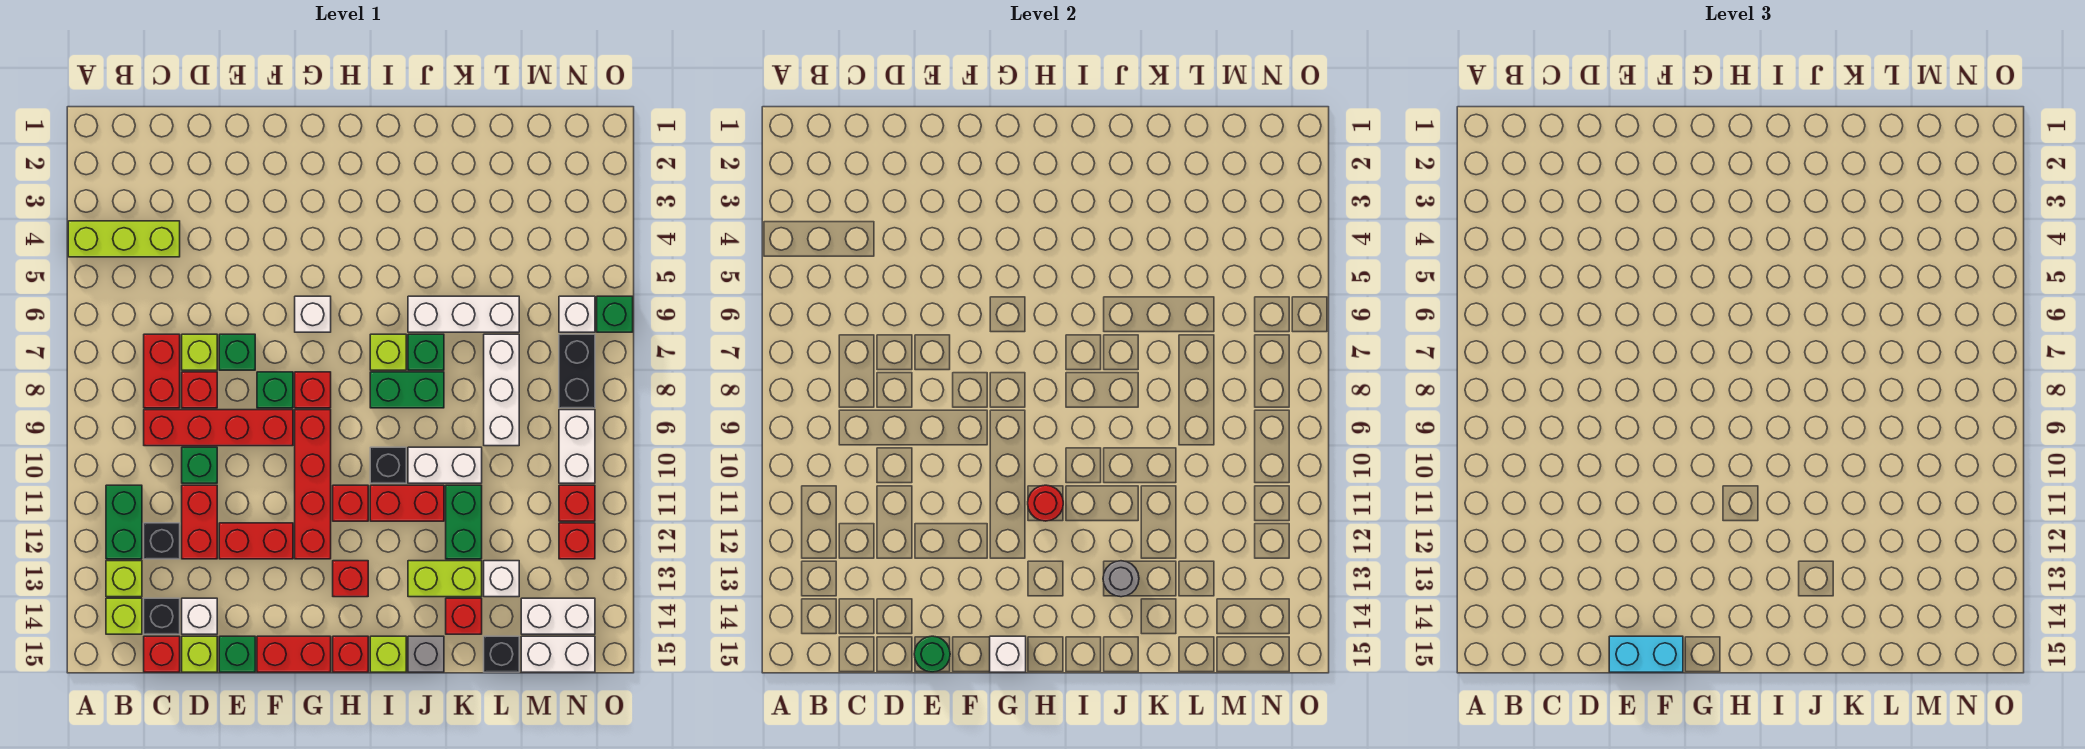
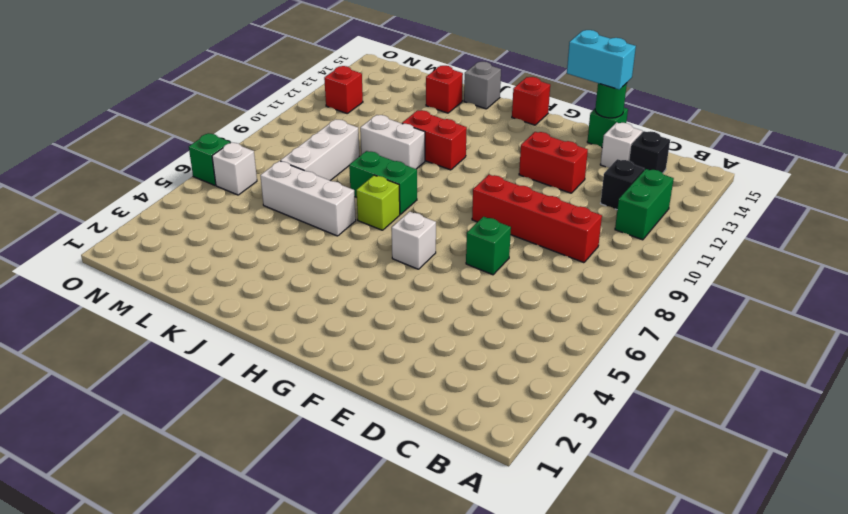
none -> lime 1x3 brick [68,221,180,257]
none -> lime 1x1 brick [106,561,142,597]
none -> lime 1x1 brick [106,598,142,634]
none -> red 1x2 brick [144,334,180,408]

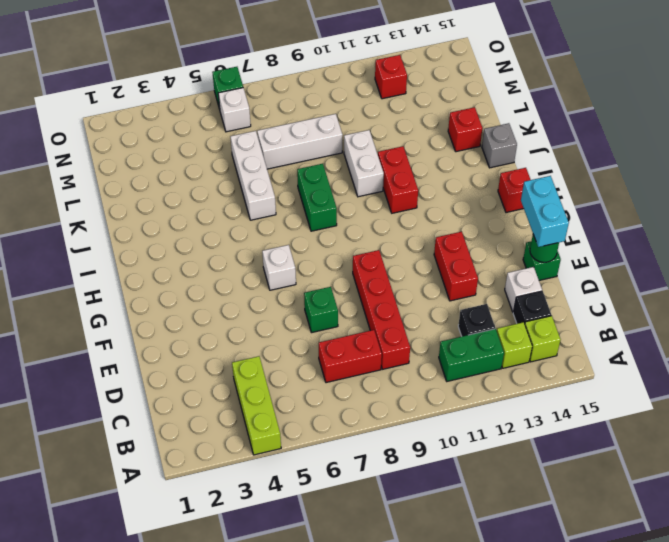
none -> red 1x1 brick [144,636,180,672]
none -> lime 1x1 brick [182,334,217,370]
none -> red 1x1 brick [182,372,217,408]
none -> green 1x1 brick [182,447,217,483]

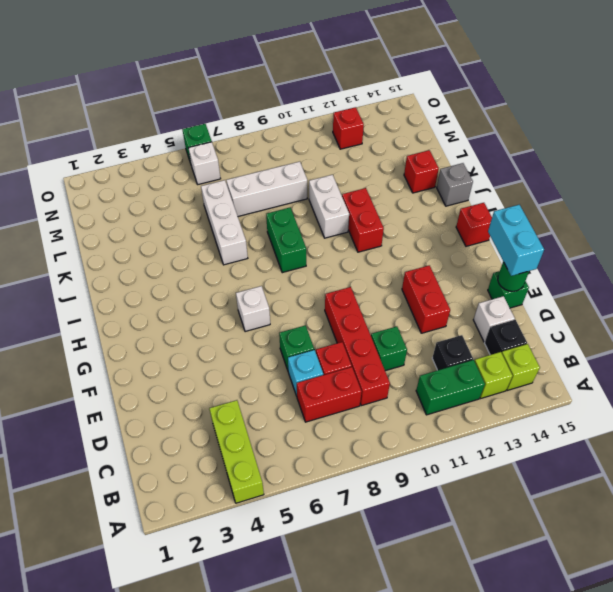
cyan 1x1 brick [288,350,323,396] -> lime 1x1 brick [182,334,217,370]
none -> red 1x1 brick [144,636,180,672]
none -> red 1x2 brick [182,485,217,559]
none -> lime 1x1 brick [182,636,217,672]
none -> green 1x1 brick [257,372,293,408]

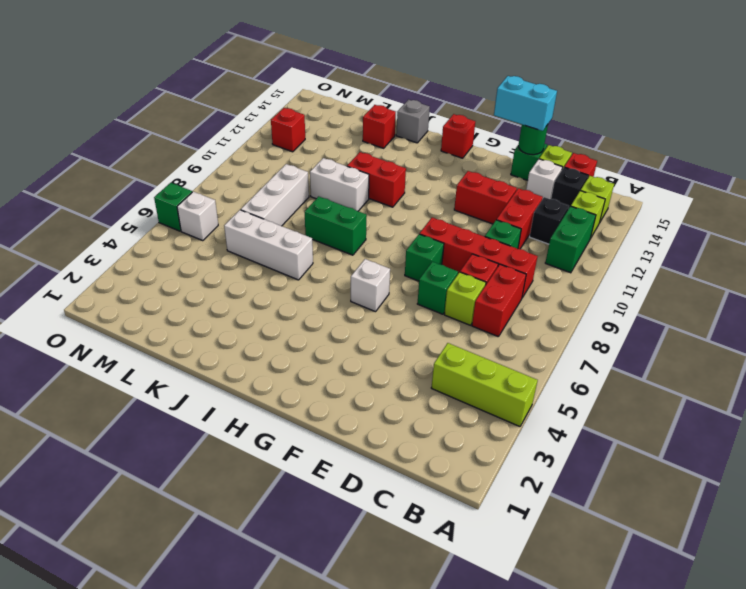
none -> red 1x2 brick [257,636,331,672]
none -> red 1x1 brick [295,372,331,408]
none -> red 1x4 brick [295,410,331,559]
none -> red 1x1 brick [333,485,368,521]

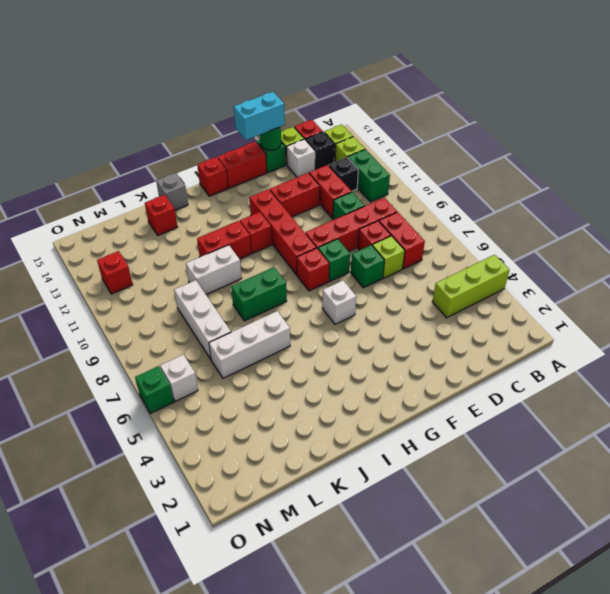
none -> red 1x1 brick [333,561,368,597]
none -> lime 1x1 brick [370,334,406,370]
none -> black 1x1 brick [370,447,406,483]
none -> lime 1x1 brick [370,636,406,672]

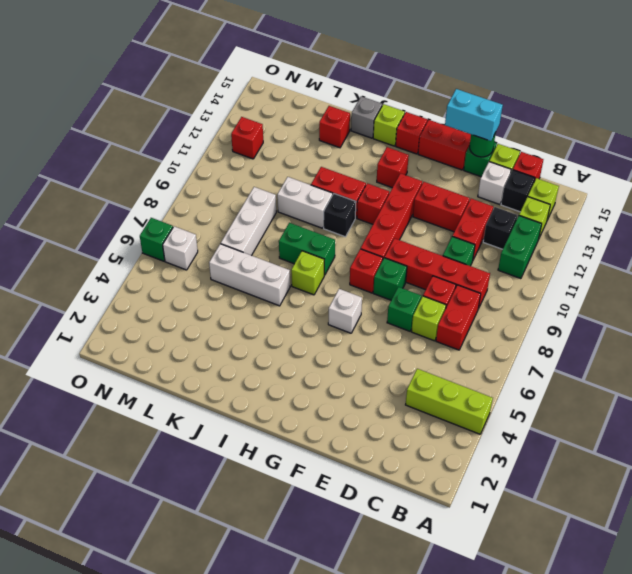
none -> green 1x1 brick [408,334,444,370]
none -> lime 1x2 brick [408,561,482,597]
none -> green 1x2 brick [446,485,482,559]
none -> white 1x1 brick [484,561,519,597]

